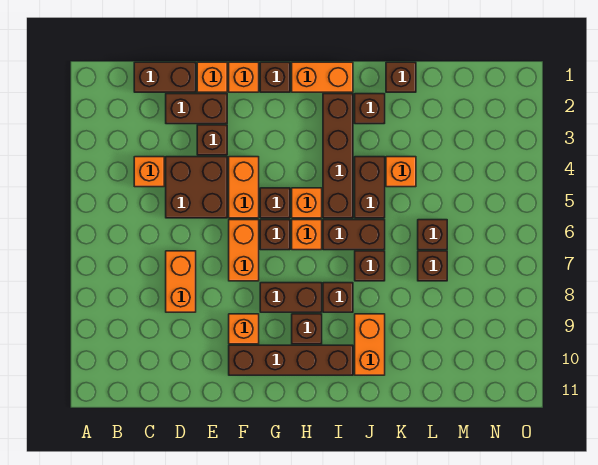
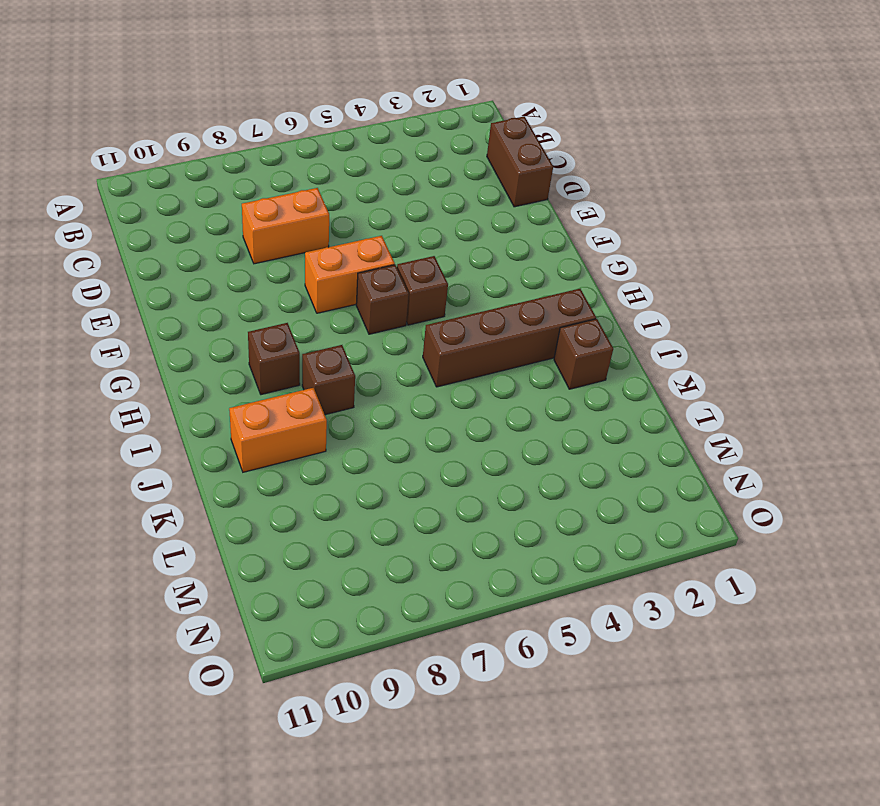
none -> orange 1x1 brick [134,157,164,187]
none -> brown 1x2 brick [166,94,227,124]
none -> brown 2x2 brick [166,157,227,218]
none -> orange 1x1 brick [197,62,227,92]

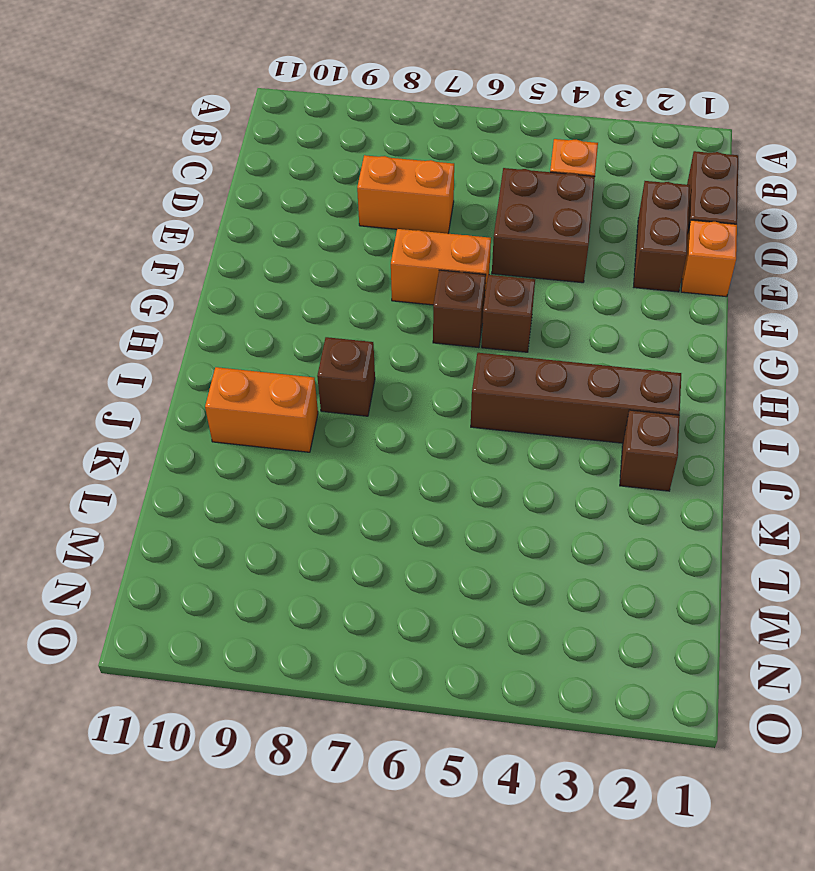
none -> brown 1x1 brick [197,125,227,155]
none -> orange 1x1 brick [229,62,259,92]
none -> orange 1x2 brick [229,157,259,218]
none -> orange 1x1 brick [229,314,259,344]

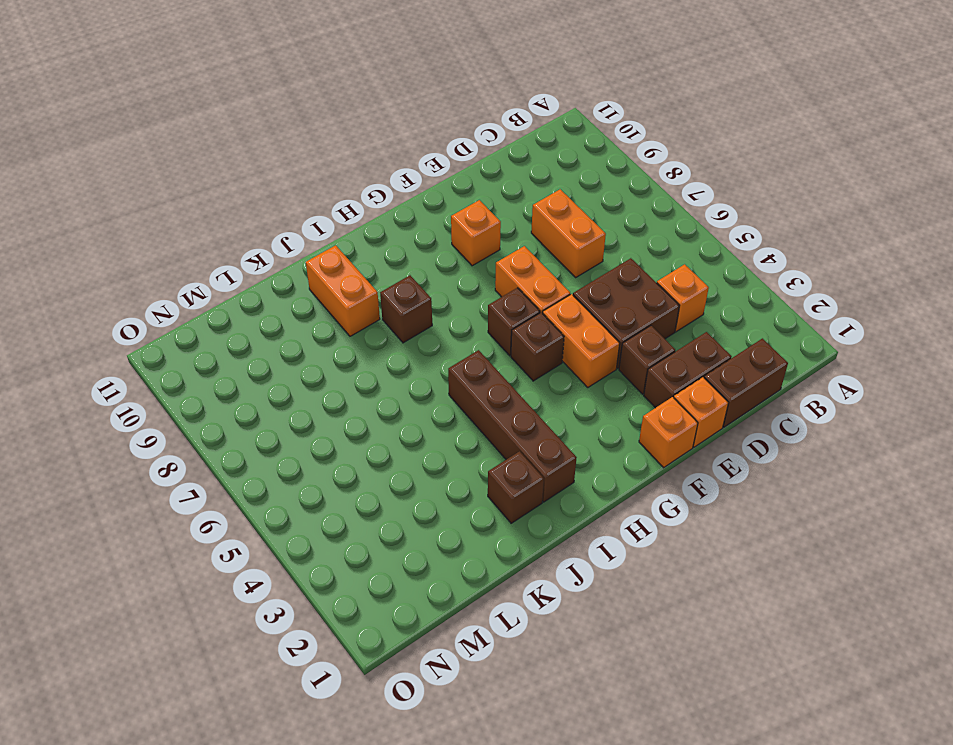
none -> brown 1x4 brick [229,345,353,375]
none -> brown 1x1 brick [260,62,290,92]
none -> brown 1x2 brick [260,283,322,312]
none -> orange 1x2 brick [292,62,353,92]

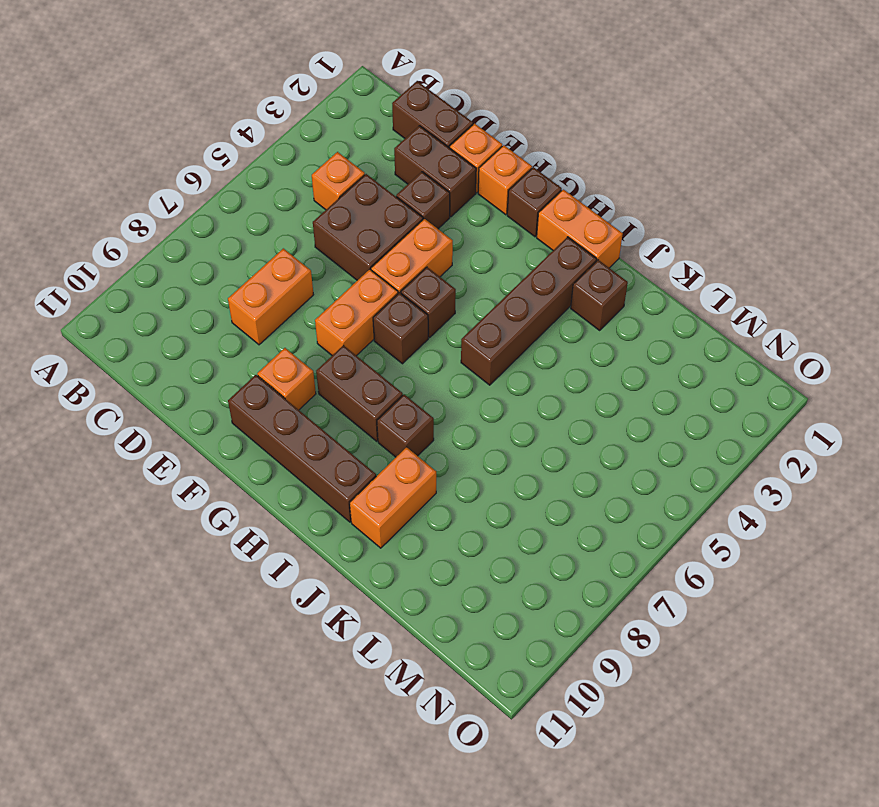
none -> orange 1x1 brick [292,188,322,218]
none -> orange 1x1 brick [292,220,322,250]
none -> brown 1x1 brick [292,314,322,344]
none -> brown 1x2 brick [323,220,385,250]

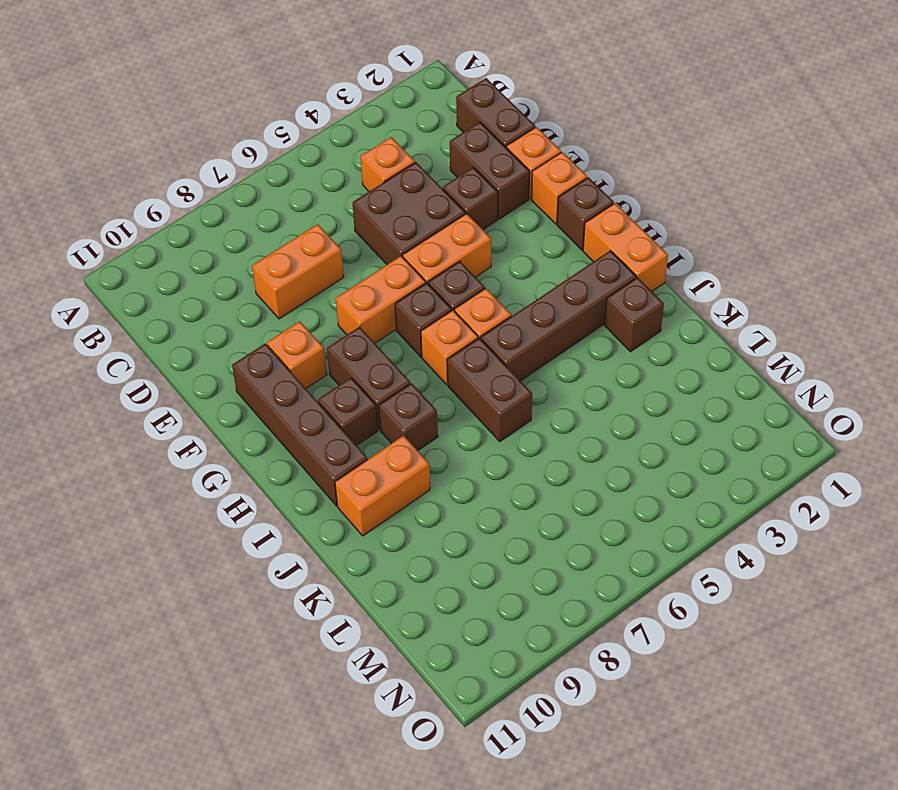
none -> brown 1x2 brick [355,157,385,218]
none -> brown 1x1 brick [355,251,385,281]
none -> brown 1x1 brick [386,62,416,92]
none -> orange 1x1 brick [386,157,416,187]

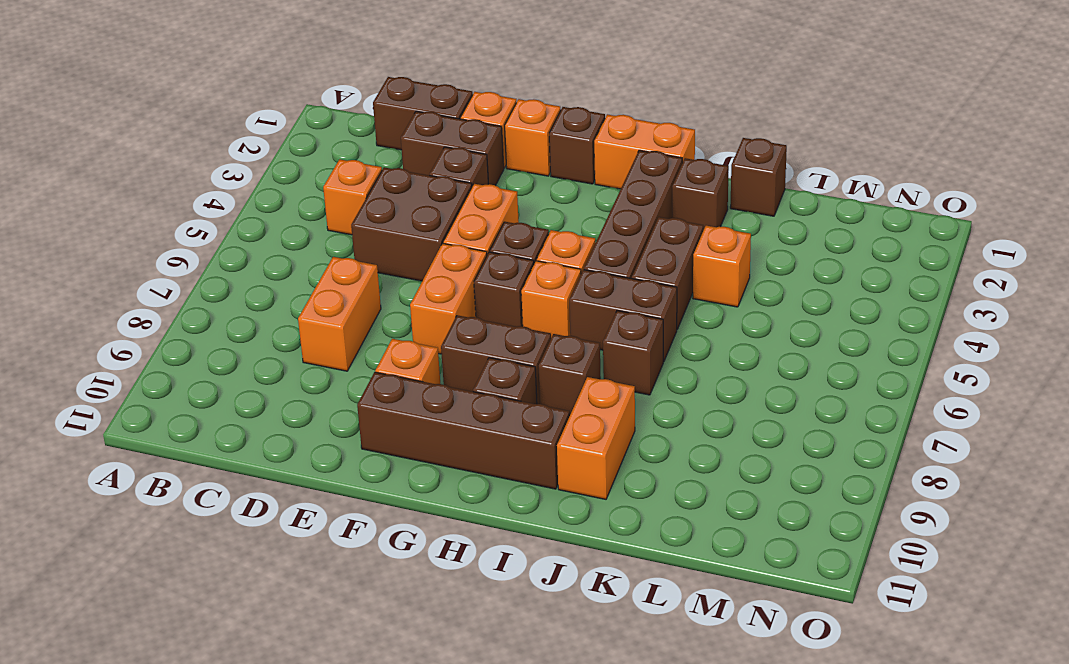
none -> brown 1x1 brick [418,220,447,250]
none -> brown 1x1 brick [418,251,447,281]

